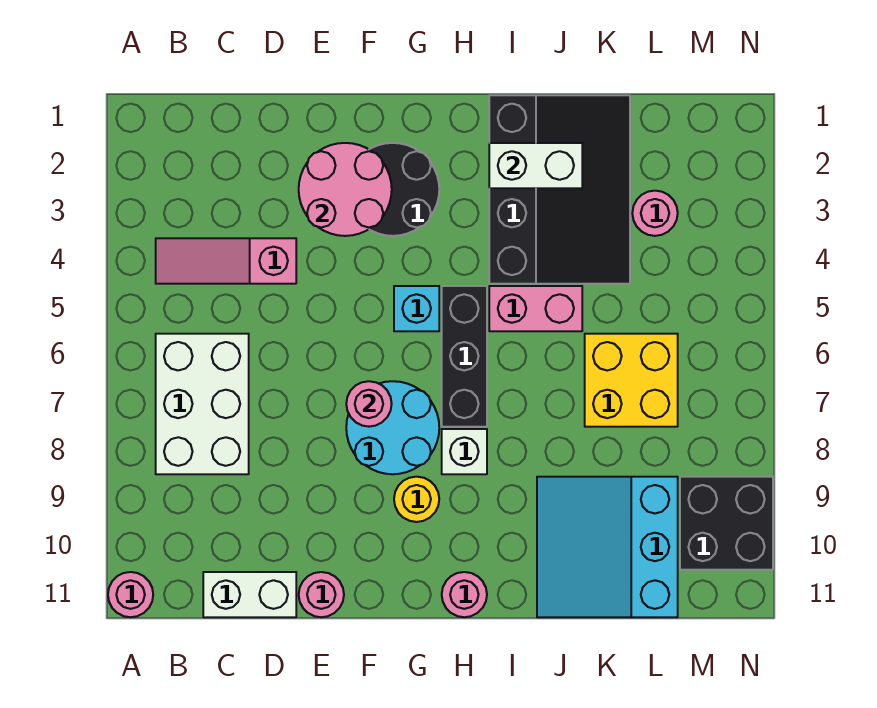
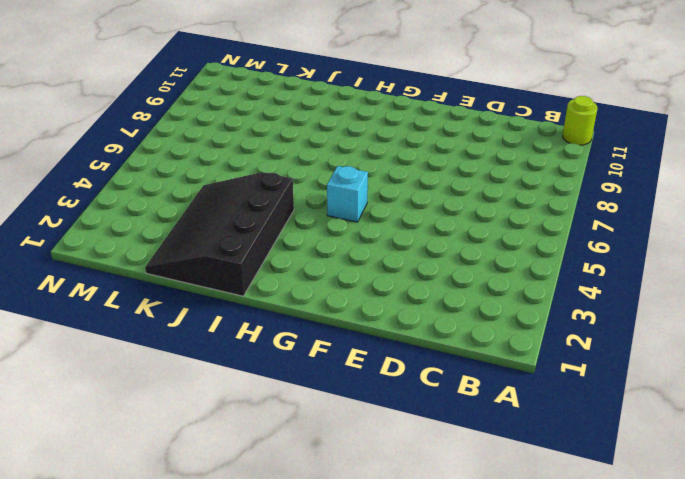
lime 1x1 round brick [563,96,597,145] -> pink 1x1 round brick [108,572,153,617]
none -> pink 1x3 slope [156,238,296,284]
none -> white 2x3 brick [156,334,249,474]
none -> white 1x2 brick [203,572,296,617]

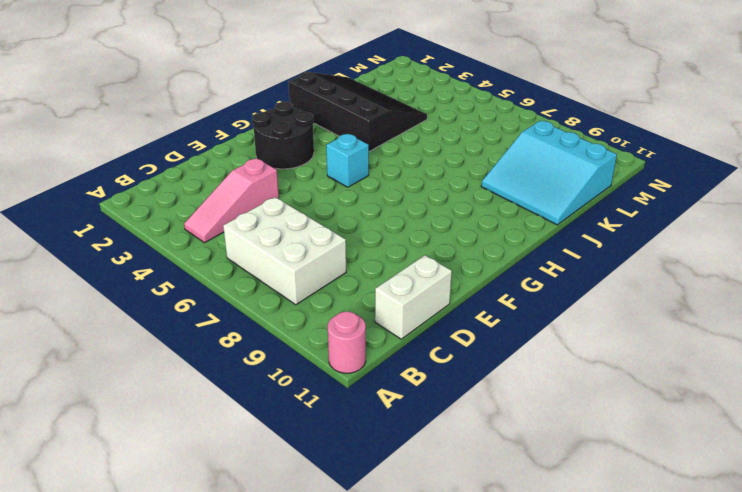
none -> pink 1x1 round brick [299,572,344,617]
none -> cyan 2x2 round brick [346,381,439,474]
none -> yellow 1x1 round brick [394,477,439,522]

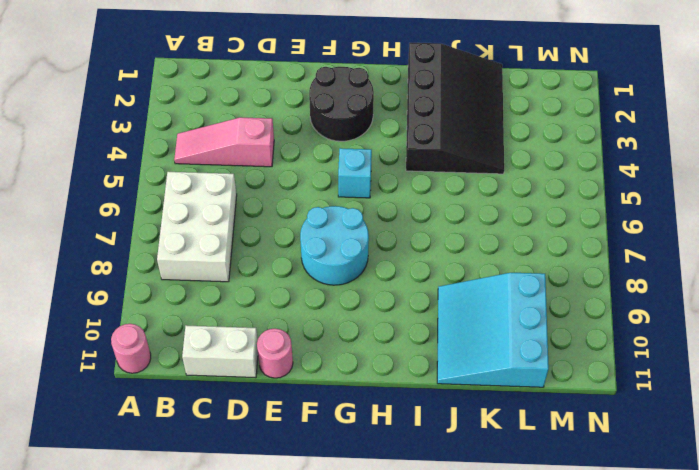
none -> yellow 1x1 round brick [394,477,439,522]
none -> black 1x3 brick [442,286,487,427]
none -> white 1x1 brick [442,429,487,474]

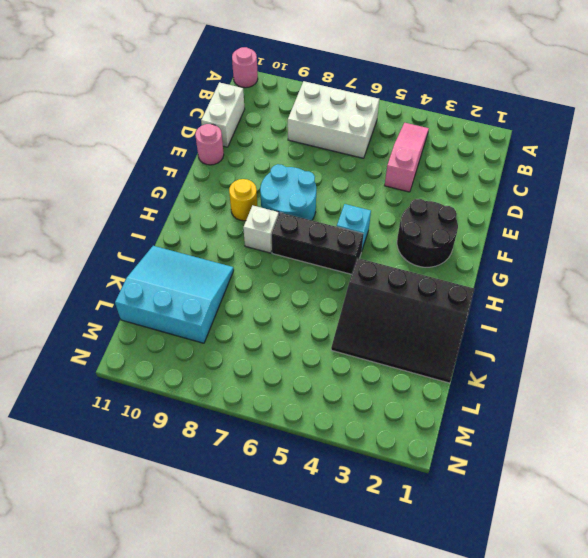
none -> pink 1x1 round brick [442,572,487,617]
none -> pink 1x2 brick [489,286,582,331]
none -> yellow 2x2 brick [585,334,678,427]

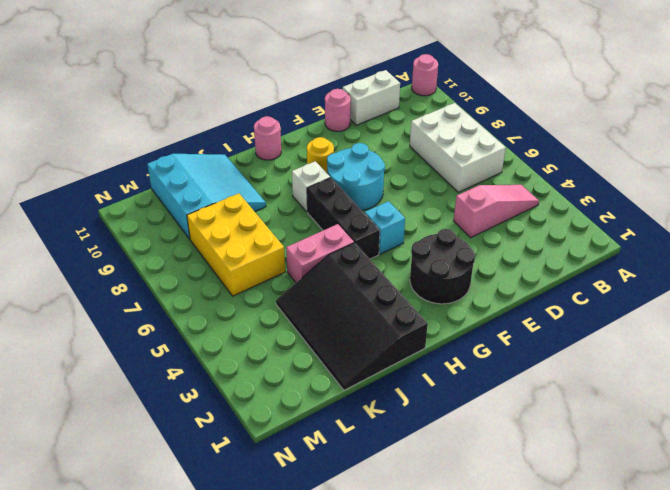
yellow 2x3 brick [187,193,285,296] -> yellow 2x2 brick [585,334,678,427]
none -> pink 1x1 round brick [632,191,678,236]
none -> black 2x2 brick [680,477,773,570]
none -> pink 2x2 round brick [299,143,392,236]

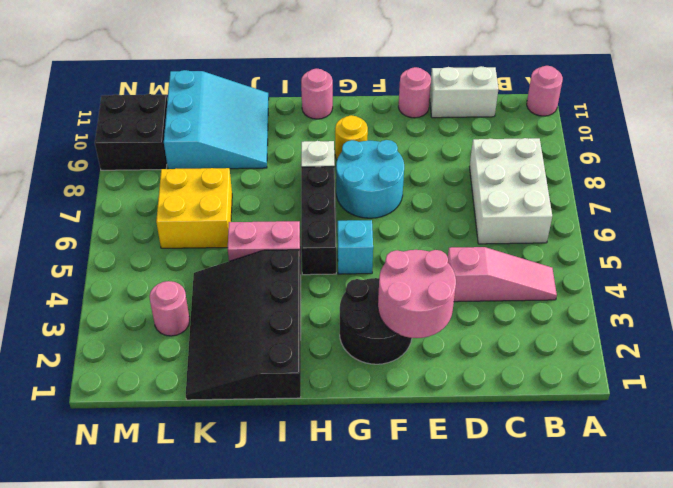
none -> pink 1x1 round brick [346,381,392,427]
none -> white 1x2 brick [489,143,582,188]

